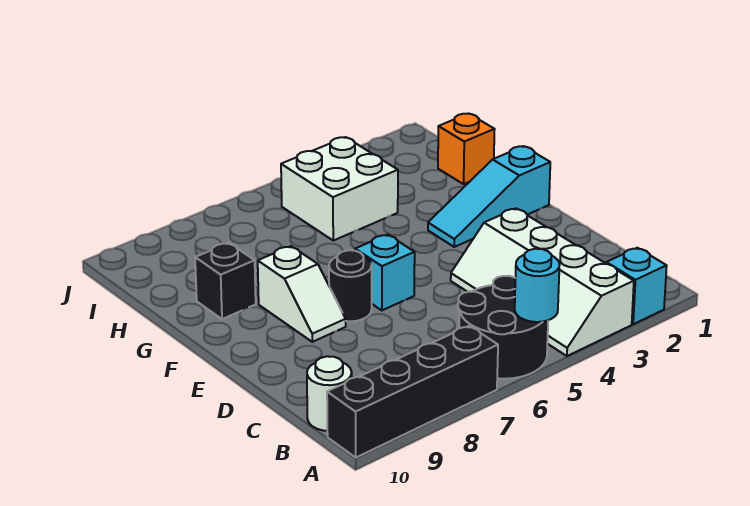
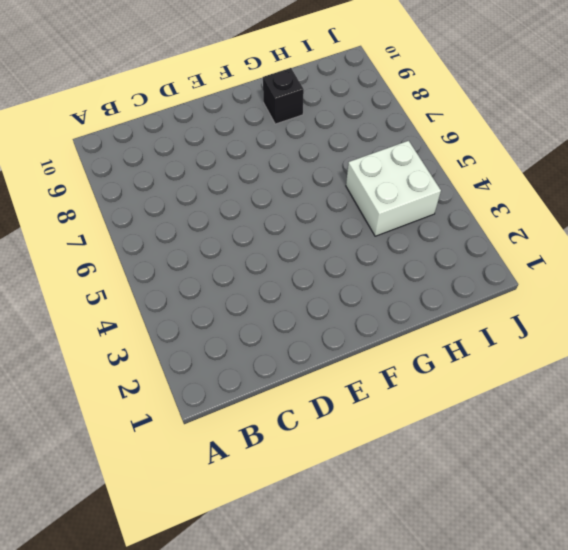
none -> cyan 1x1 brick [606,248,667,324]
none -> white 2x4 slope [451,209,634,356]
none -> black 2x2 round brick [458,276,548,379]

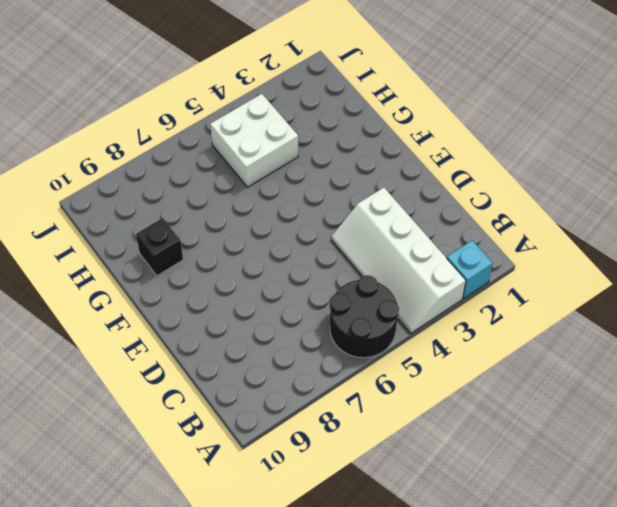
none -> black 1x4 brick [327,326,498,457]
none -> white 1x1 round brick [307,356,352,431]
none -> cyan 1x1 brick [355,235,415,310]

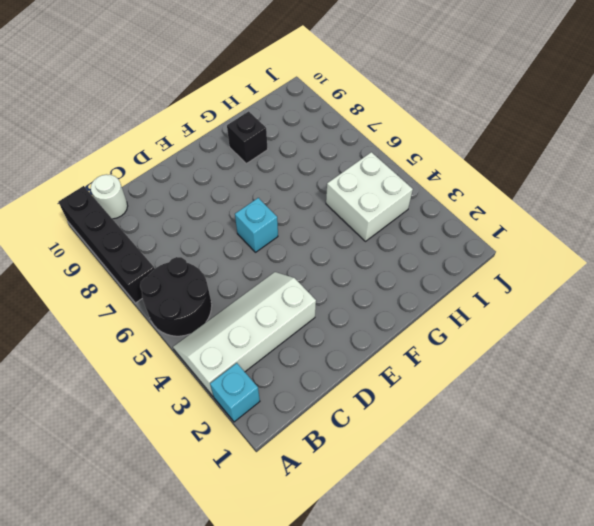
none -> black 1x1 round brick [329,250,372,321]
none -> white 1x2 slope [258,246,346,342]
none -> cyan 1x3 slope [428,146,550,247]

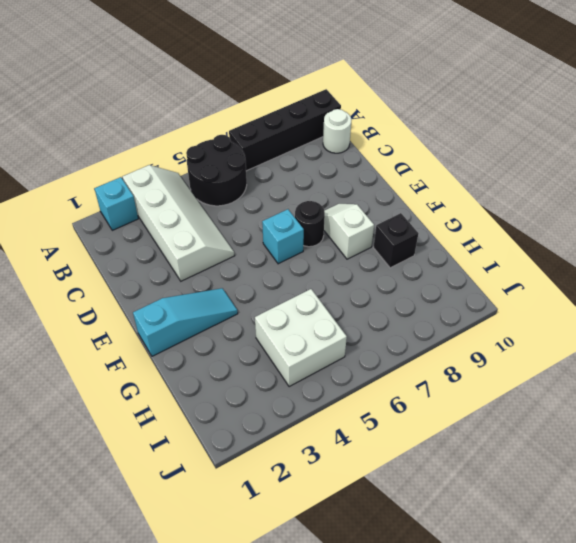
none -> orange 1x1 brick [438,114,495,184]
none -> cyan 1x1 round brick [515,249,560,322]

